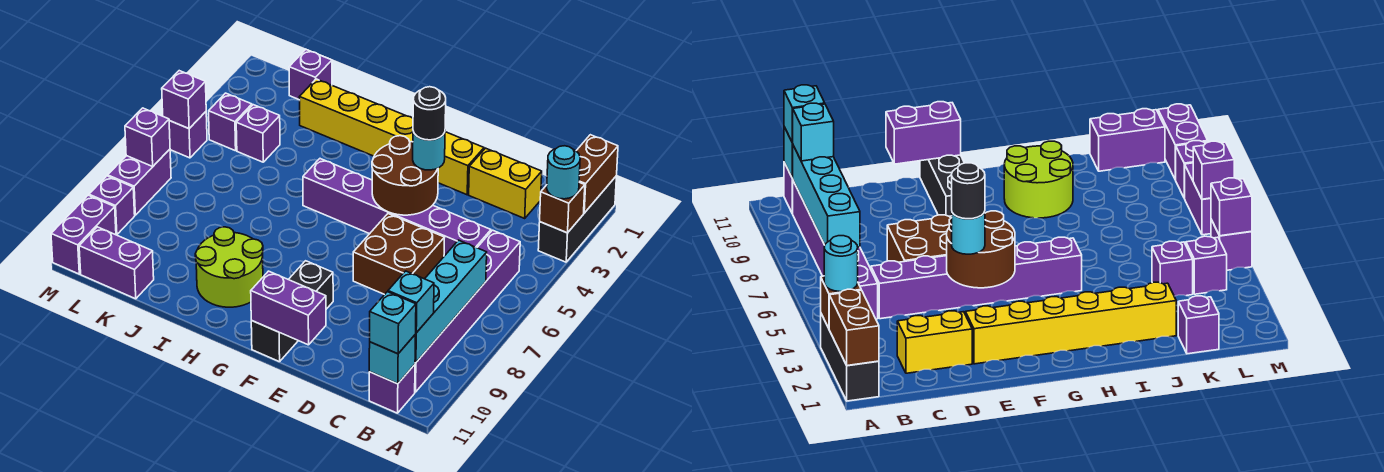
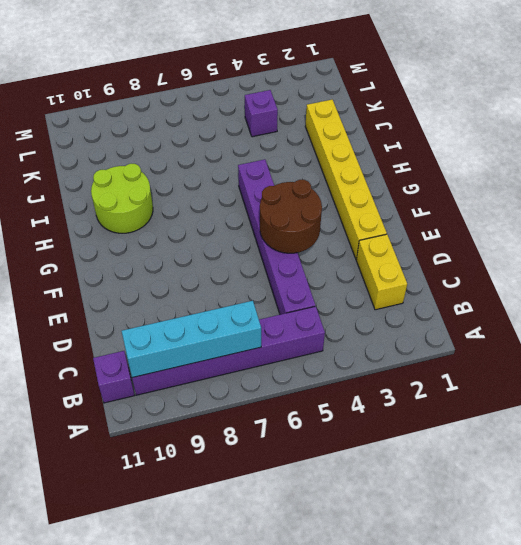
none -> black 1x3 brick [538,177,616,262]
none -> brown 2x2 brick [353,214,445,295]
none -> black 1x3 brick [251,261,333,362]
none -> purple 1x1 brick [289,49,332,100]

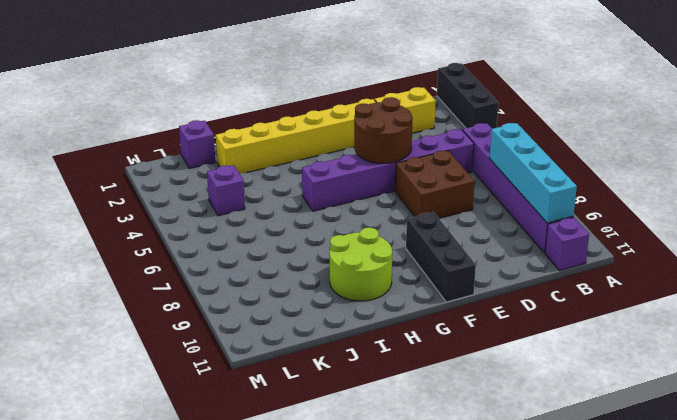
none -> purple 1x2 brick [79,227,154,299]
none -> purple 1x1 brick [209,93,252,151]
none -> purple 1x1 brick [169,112,207,158]
none -> purple 1x2 brick [108,149,171,215]

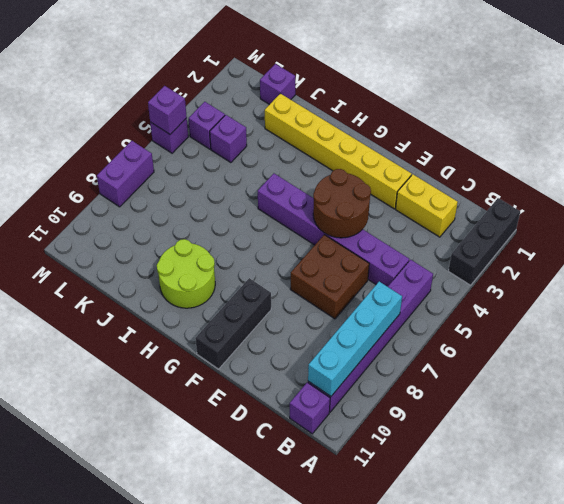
none -> purple 1x2 brick [79,227,154,299]
none -> purple 1x1 brick [89,176,135,235]
none -> purple 1x2 brick [51,195,116,274]
none -> brown 1x2 brick [576,135,618,213]

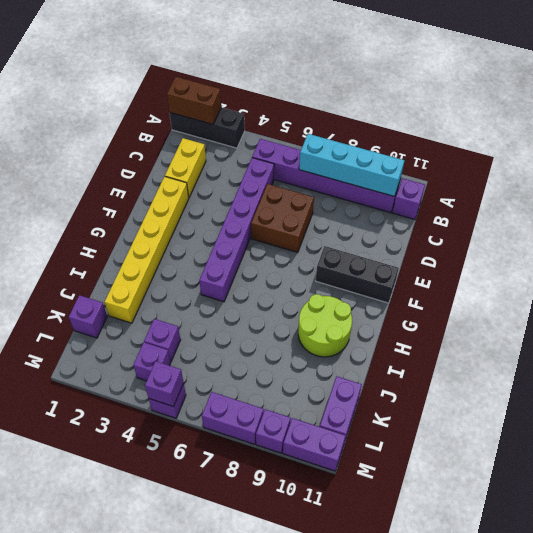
none -> brown 1x1 brick [540,182,585,233]
none -> cyan 1x1 brick [369,334,416,384]
none -> brown 2x2 round brick [372,136,438,215]
none -> purple 1x2 brick [251,271,326,345]

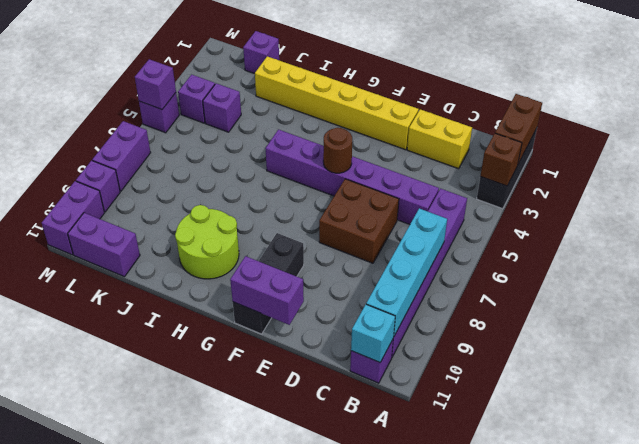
brown 1x1 round brick [323,128,352,173] -> brown 2x2 round brick [372,136,438,215]
none -> purple 1x1 brick [125,108,170,166]
none -> cyan 1x1 round brick [547,146,580,199]
none -> cyan 1x1 brick [388,271,434,333]
none -> cyan 1x1 brick [370,292,416,354]

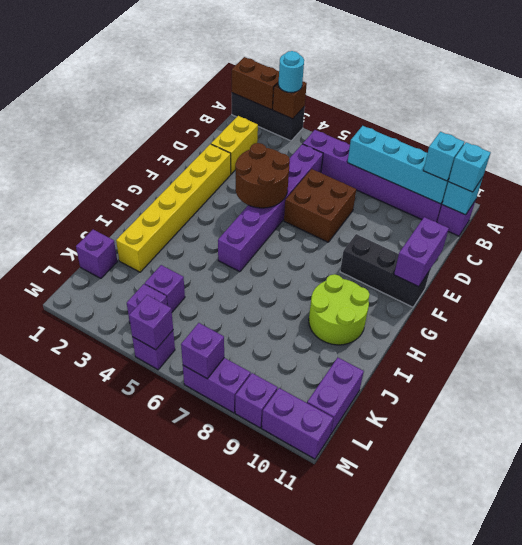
none -> cyan 1x1 round brick [413,132,445,170]
none -> black 1x1 round brick [413,87,446,140]

